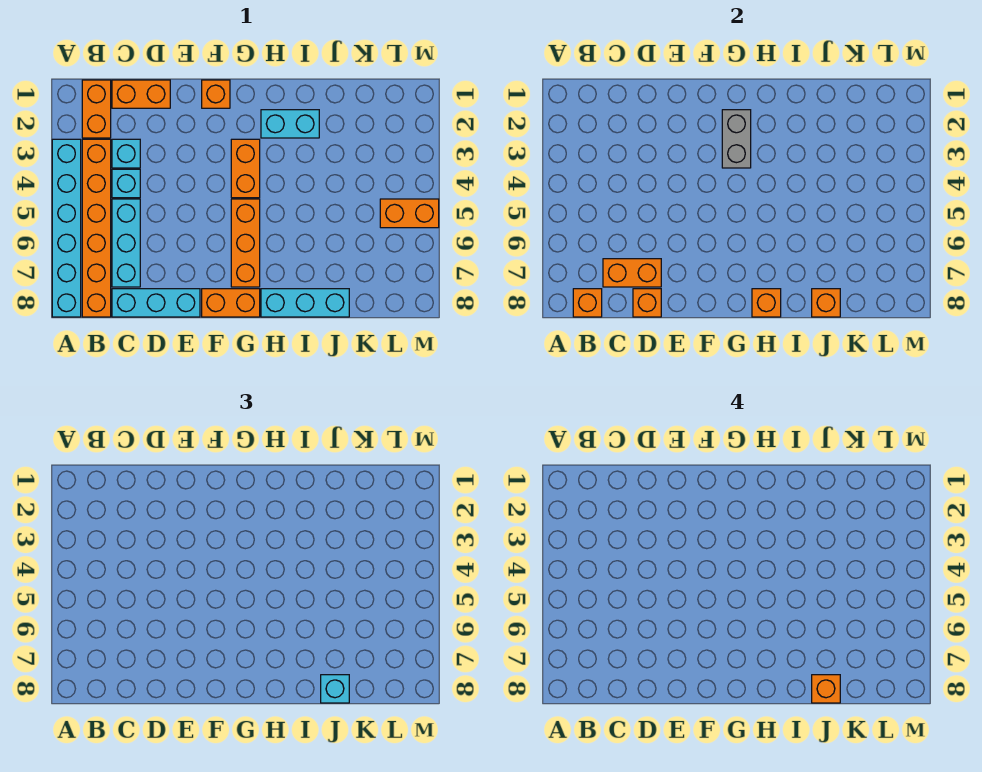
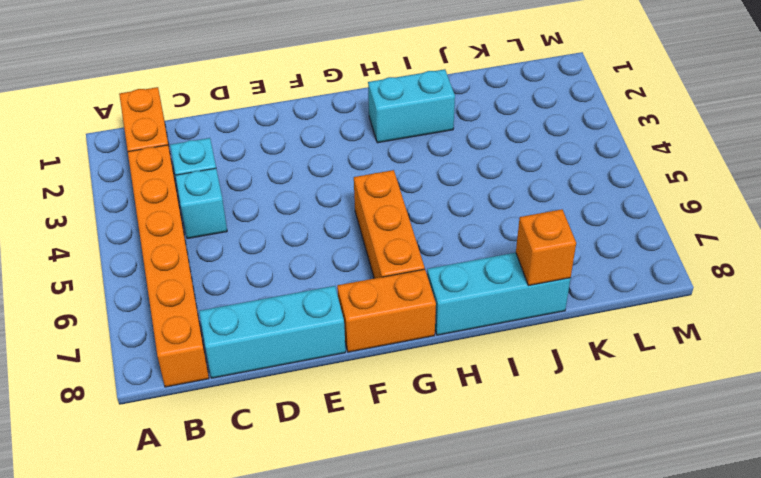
none -> cyan 1x6 brick [52,139,81,317]
none -> orange 1x2 brick [112,80,170,108]
none -> cyan 1x3 brick [112,199,140,287]

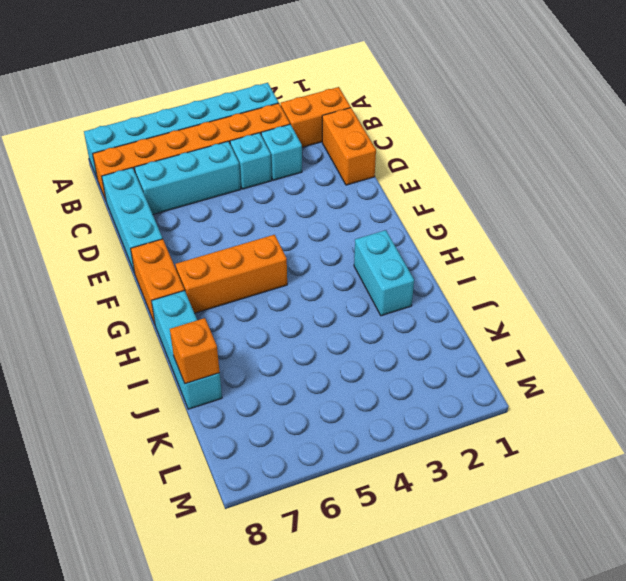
none -> orange 1x1 brick [202,80,230,108]
none -> orange 1x2 brick [231,139,260,198]
none -> orange 1x2 brick [380,199,439,228]

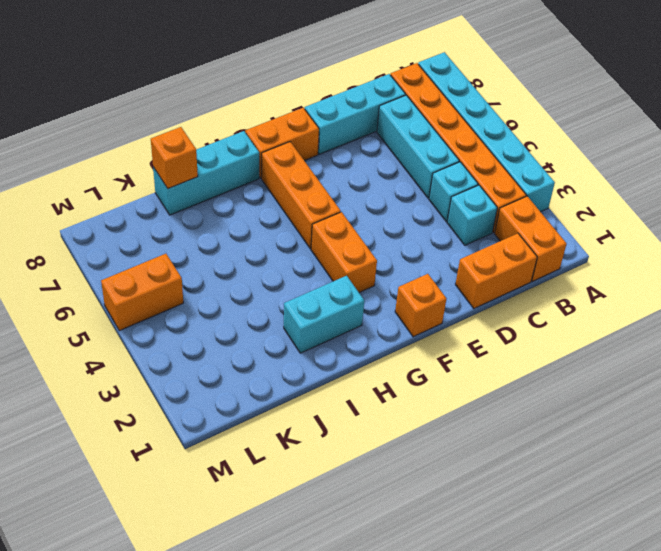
none -> orange 1x1 brick [573,289,602,317]
none -> orange 1x2 brick [603,259,661,287]
none -> orange 1x1 brick [633,289,661,317]

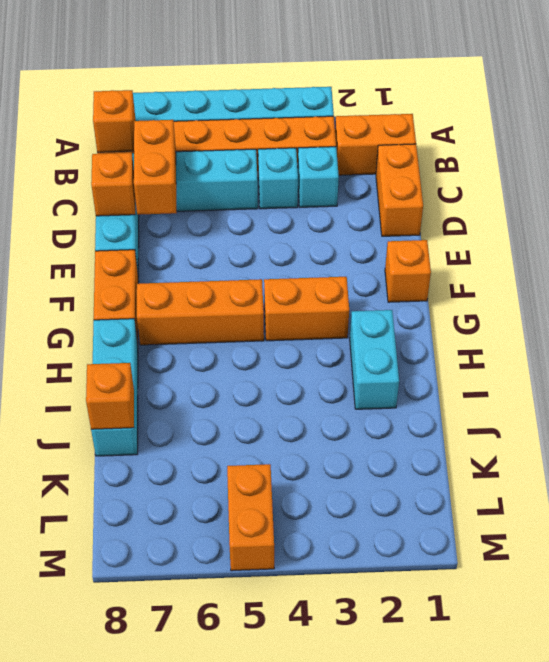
none -> grey 1x2 brick [722,110,751,168]
none -> orange 1x1 brick [752,289,781,317]
none -> cyan 1x1 brick [321,675,349,703]

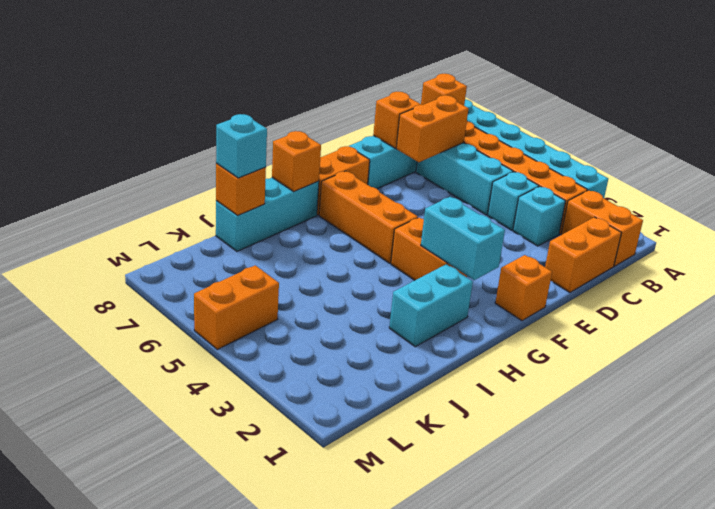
cyan 1x2 brick [421,197,505,280] -> grey 1x2 brick [722,110,751,168]
none -> orange 1x1 brick [812,675,840,703]

